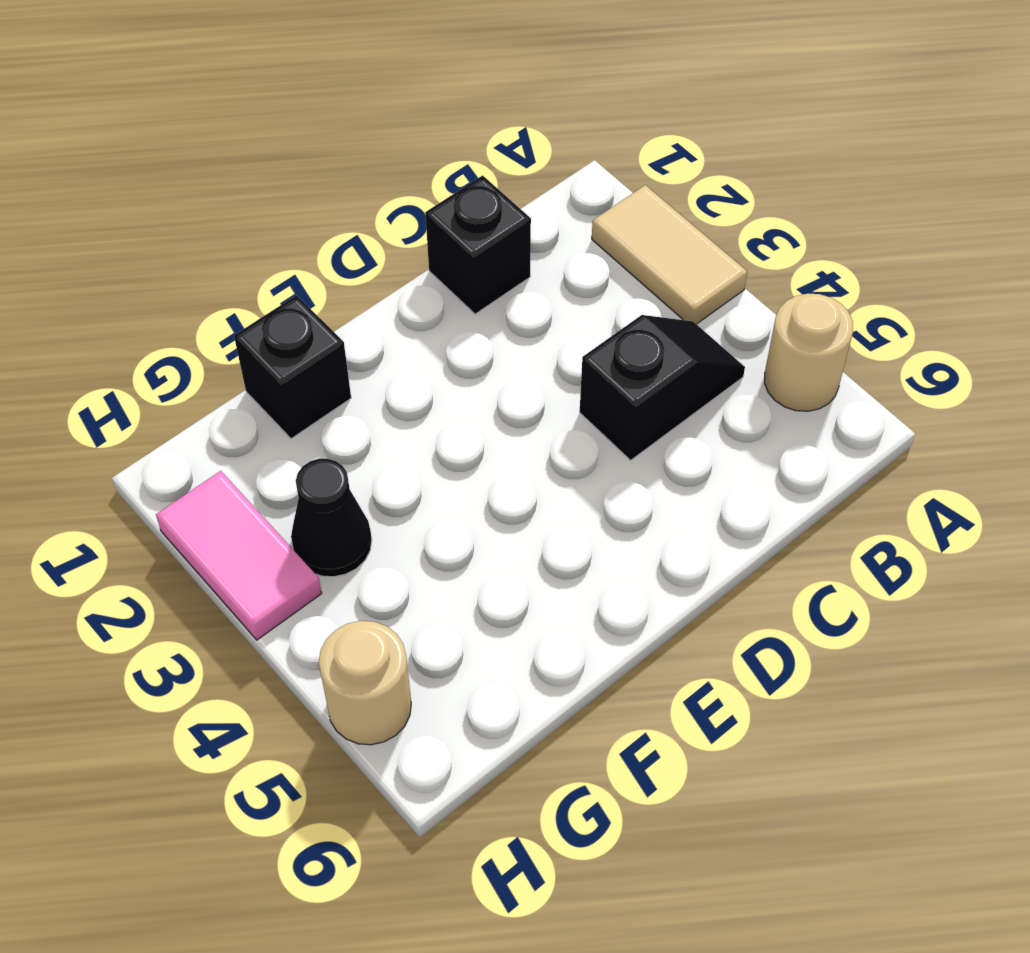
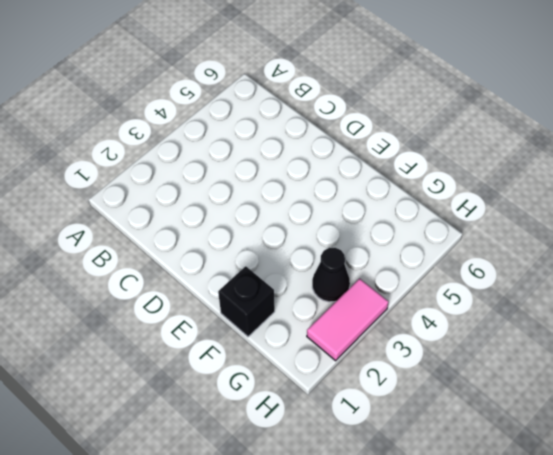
none -> tan 1x2 tile [592,185,747,324]
none -> tan 1x1 round brick [765,293,853,411]

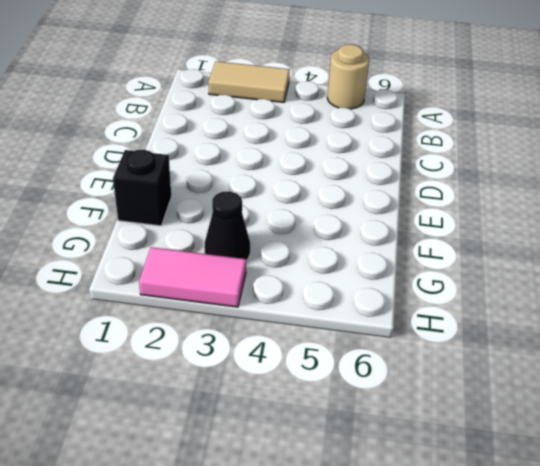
none -> black 1x2 slope [580,315,745,460]
none -> black 1x1 brick [425,175,531,314]

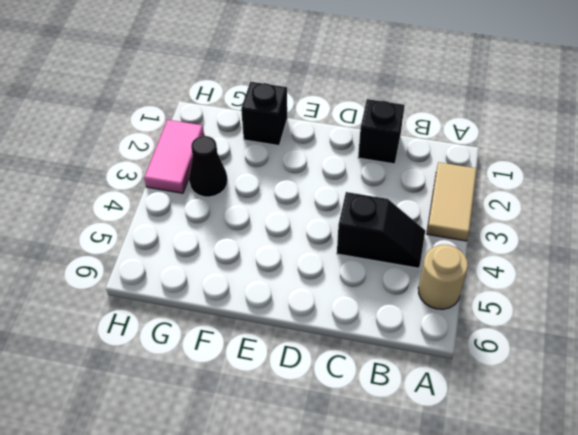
none -> tan 1x1 round brick [319,621,411,745]

